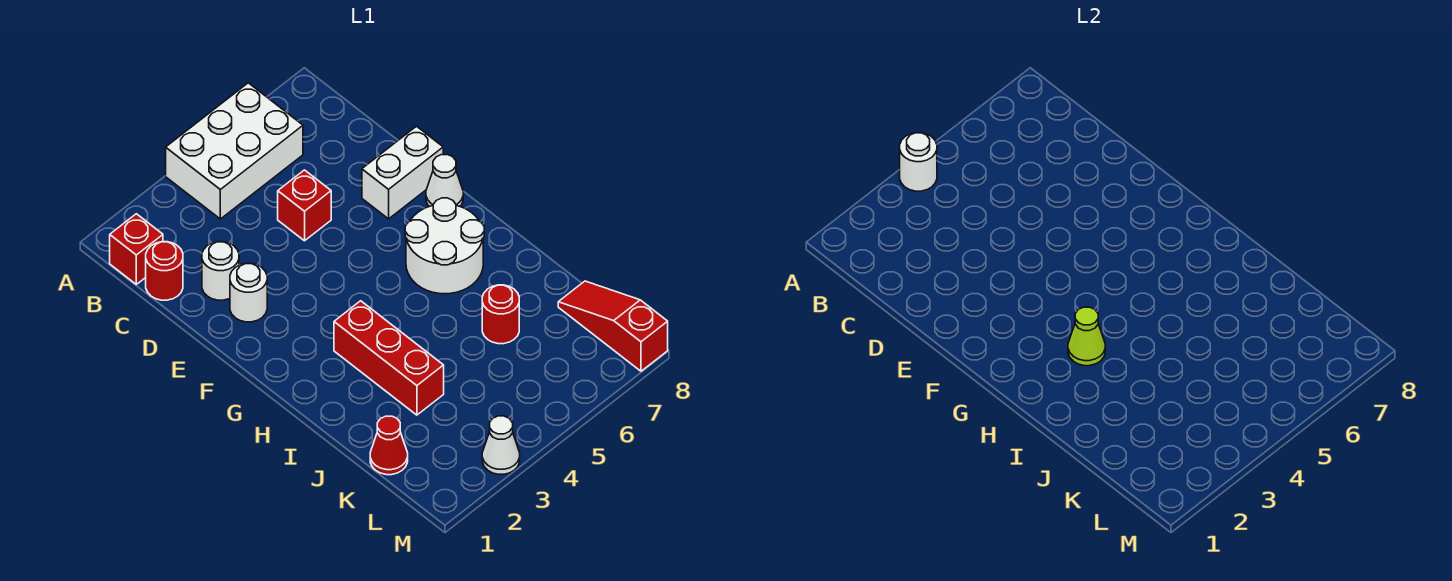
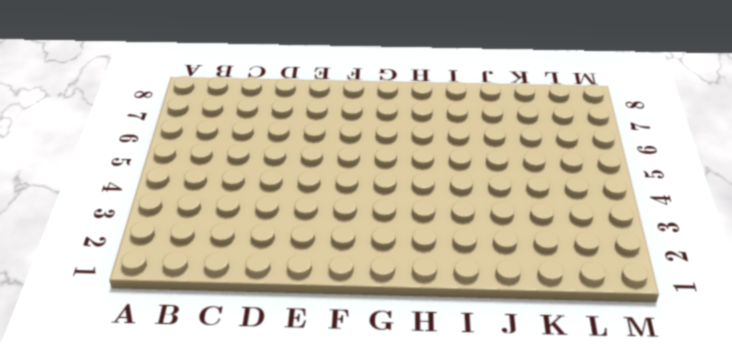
none -> white 2x3 brick [166,83,303,219]
none -> red 1x1 brick [110,214,163,284]
none -> red 1x1 round brick [146,242,183,300]

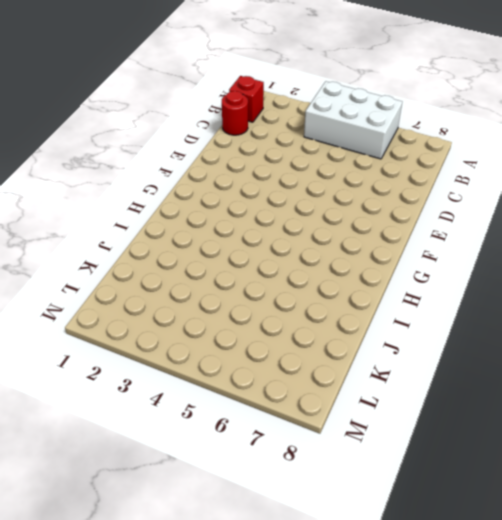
none -> white 1x1 round brick [202,242,239,300]
none -> red 1x1 brick [278,170,331,241]
none -> white 1x1 round brick [230,263,267,322]

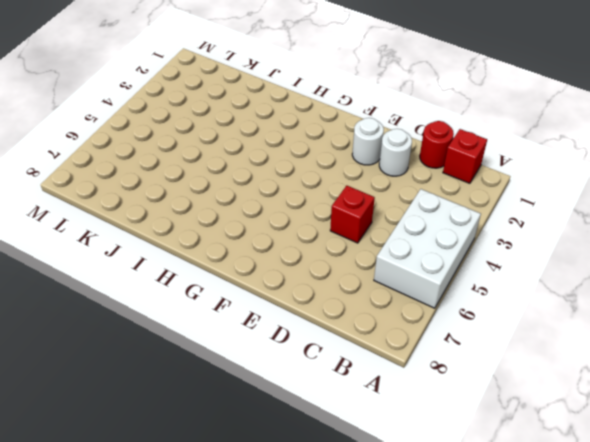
none -> white 1x2 brick [362,126,443,219]
none -> white 1x1 cone [426,155,463,207]
none -> white 2x2 round brick [405,198,484,294]

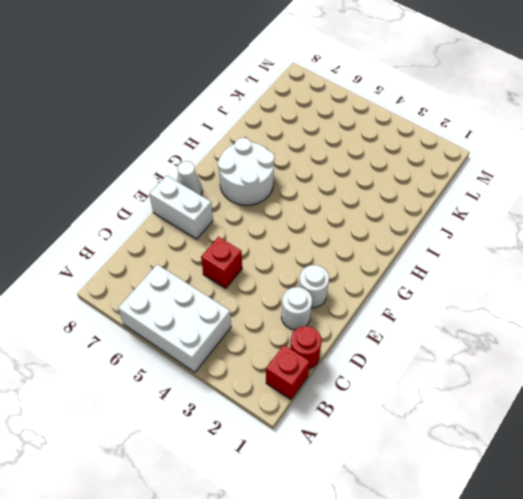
none -> red 1x3 brick [334,301,444,415]
none -> red 1x1 round brick [482,285,519,344]
none -> red 1x1 cone [370,416,408,475]

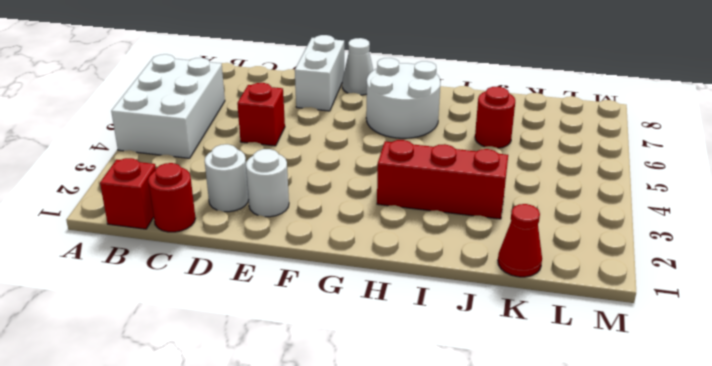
none -> red 1x3 slope [558,281,668,371]
none -> white 1x1 cone [482,416,520,474]
none -> white 1x1 round brick [900,133,937,191]

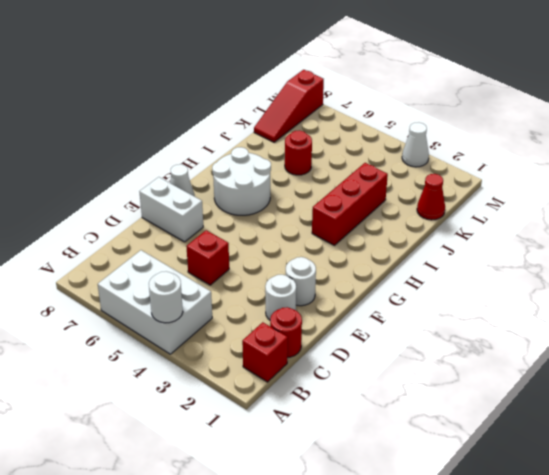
none -> lime 1x1 cone [1068,307,1105,366]

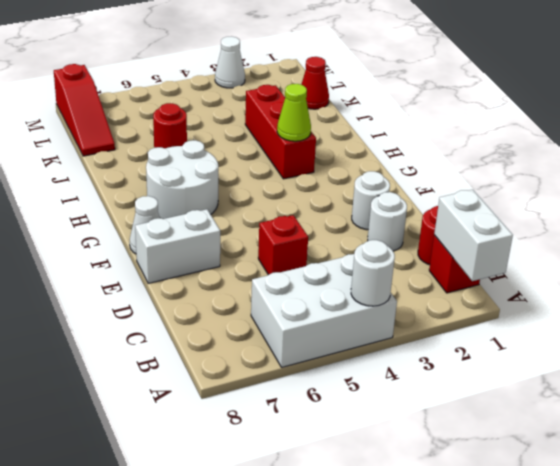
white 1x2 brick [434,190,513,281] -> none

